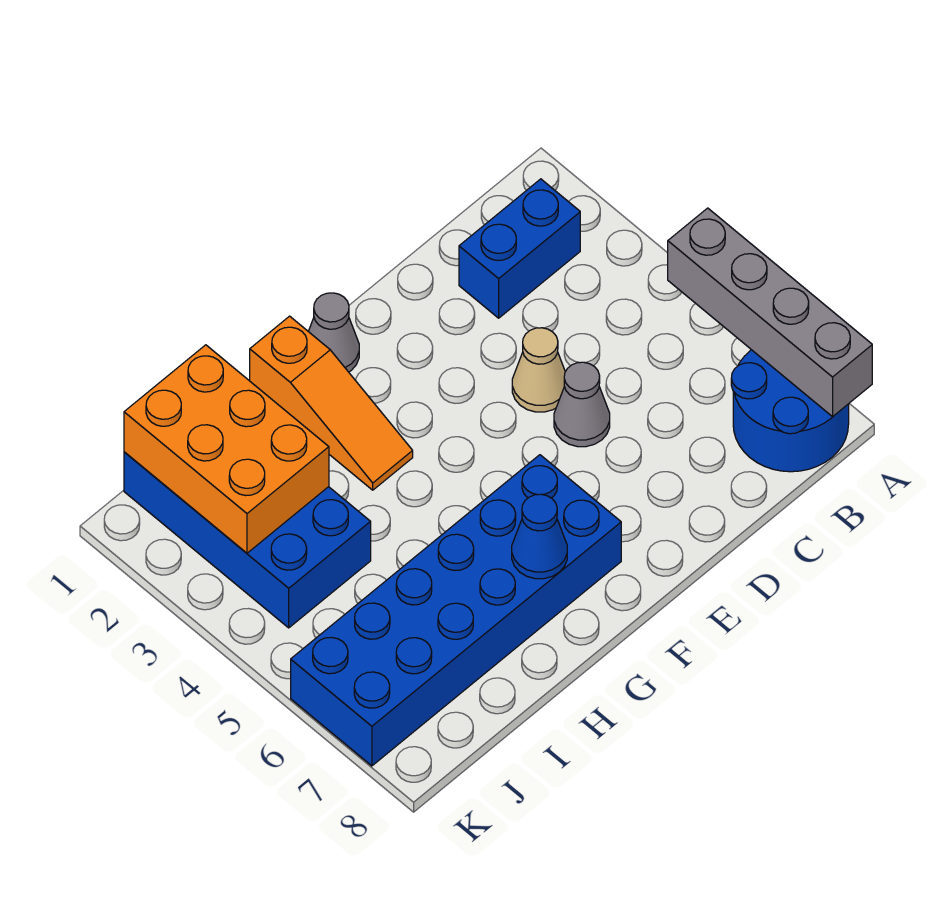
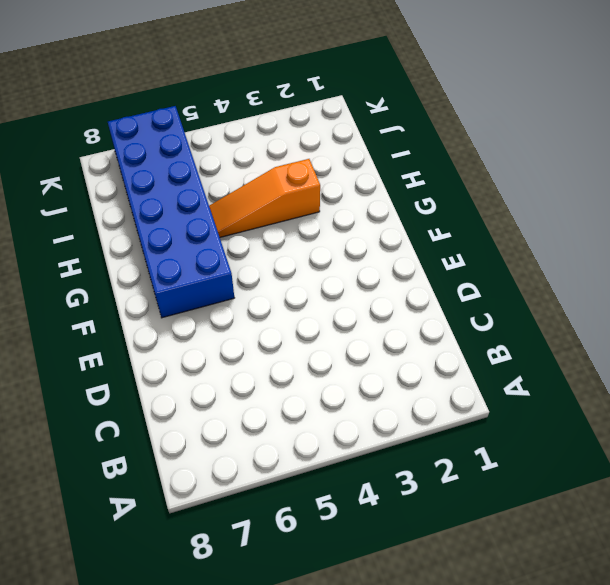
orange 1x3 slope [209,159,320,237] -> orange 1x3 slope moved to [250,316,413,490]
none -> blue 2x2 round brick [731,350,849,472]
none -> blue 1x2 brick [459,179,580,318]

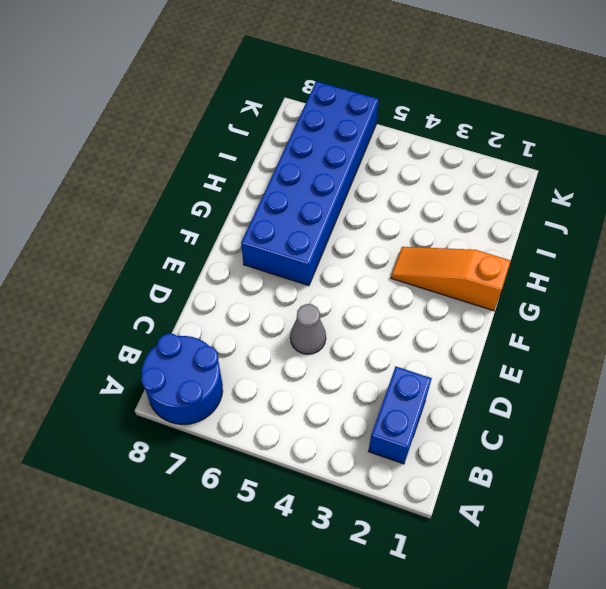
none -> tan 1x1 cone [512,328,565,412]
none -> grey 1x1 cone [308,293,359,372]

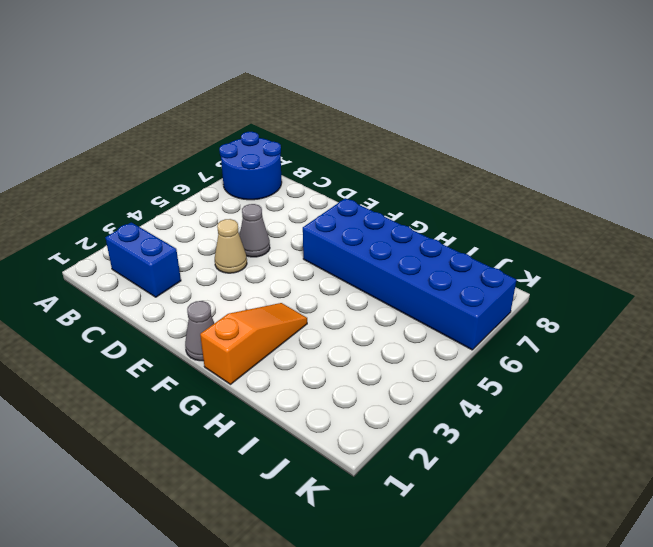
none -> blue 2x4 brick [124,452,371,628]
none -> grey 1x4 brick [668,208,872,417]

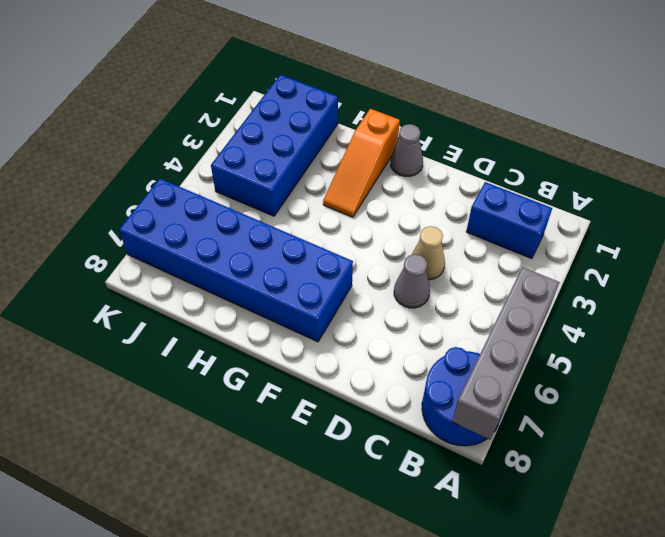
none -> blue 1x1 cone [512,494,567,579]
none -> orange 2x3 brick [124,345,329,553]

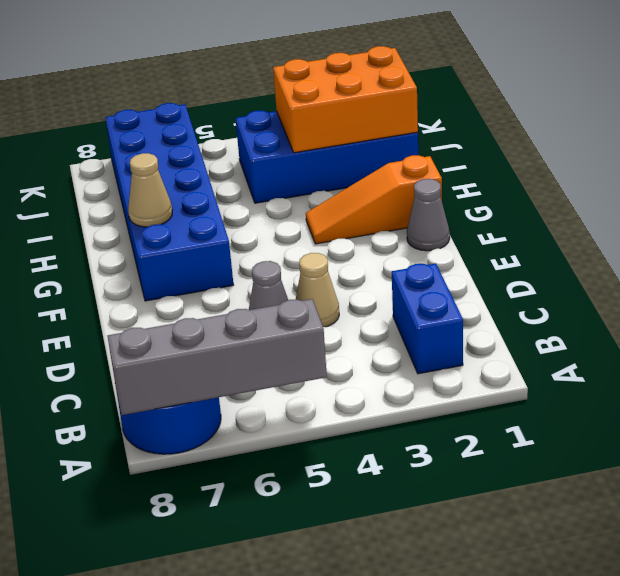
tan 1x1 cone [128,153,172,227] -> blue 1x1 cone [512,494,567,579]

